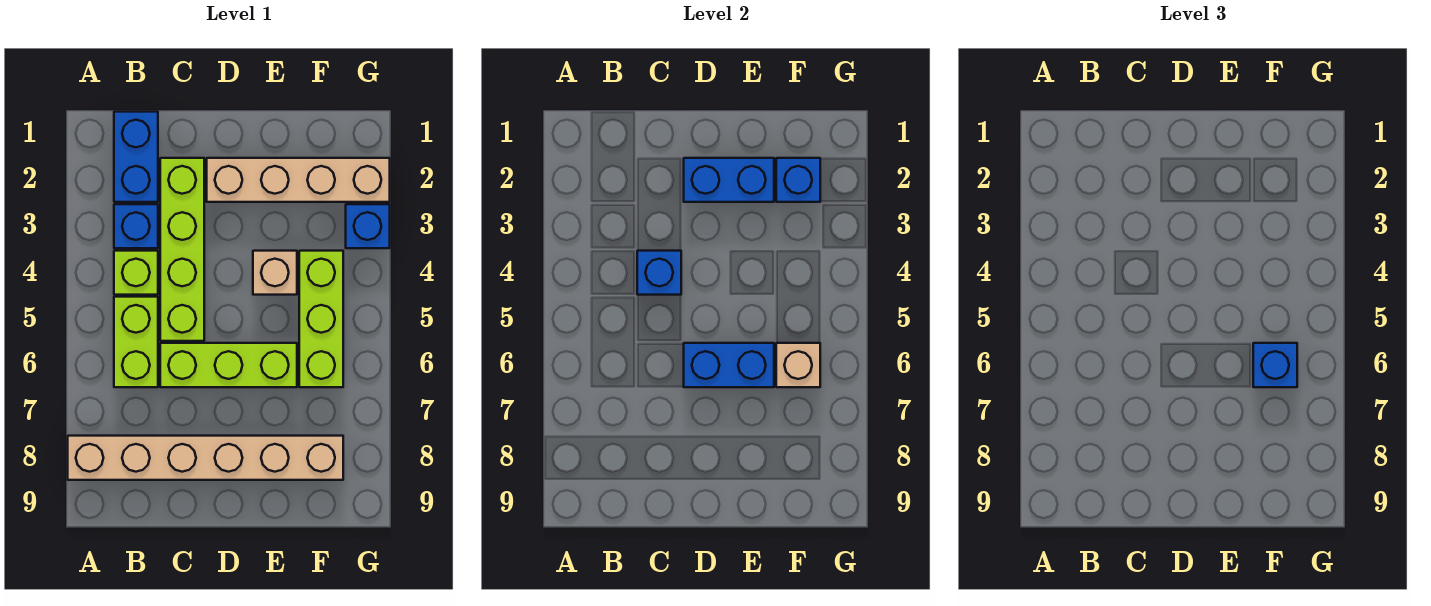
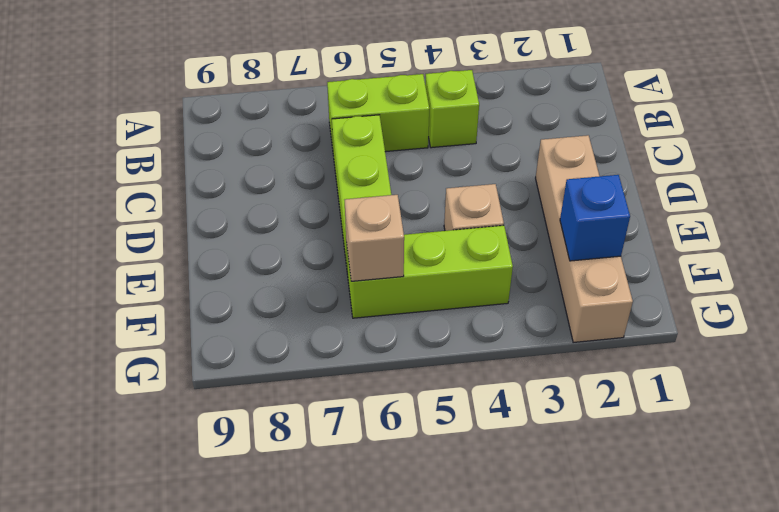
none -> tan 1x6 brick [68,436,343,480]
none -> blue 1x2 brick [114,112,158,202]
none -> blue 1x1 brick [114,204,158,248]

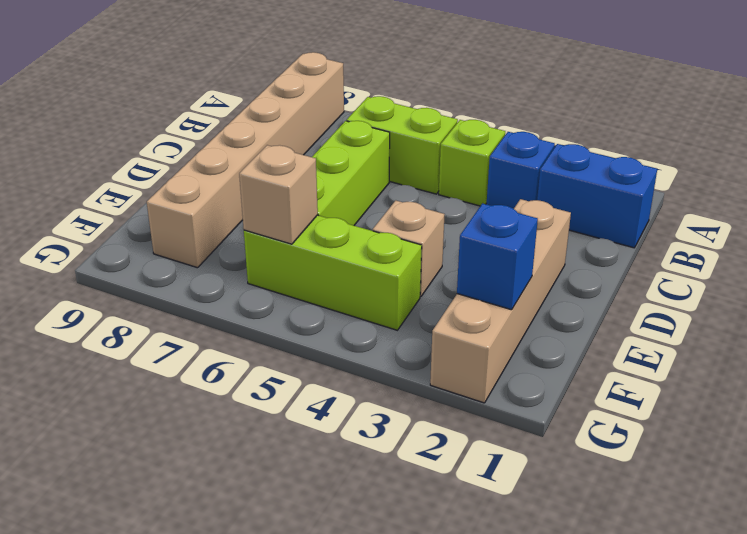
none -> lime 1x4 brick [160,158,204,341]
none -> blue 1x1 brick [346,204,390,248]
none -> blue 1x1 brick [637,251,681,295]

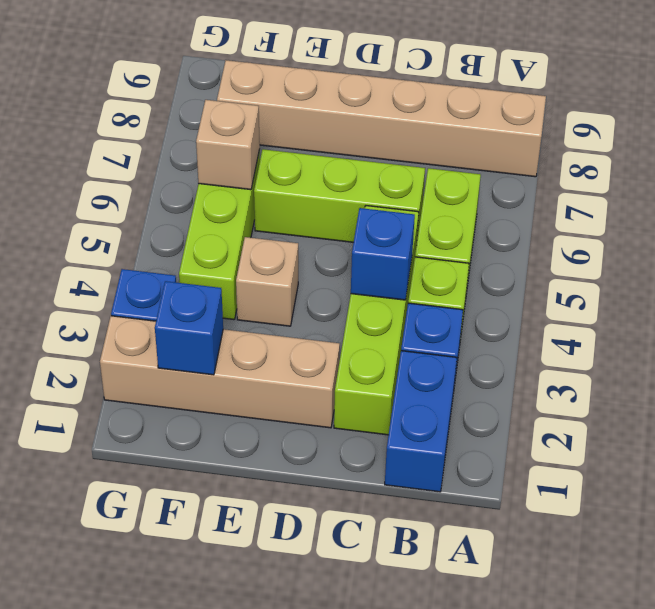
none -> blue 1x2 brick [684,158,774,202]
none -> blue 1x2 brick [684,343,774,387]
none -> blue 1x1 brick [1253,343,1297,387]

